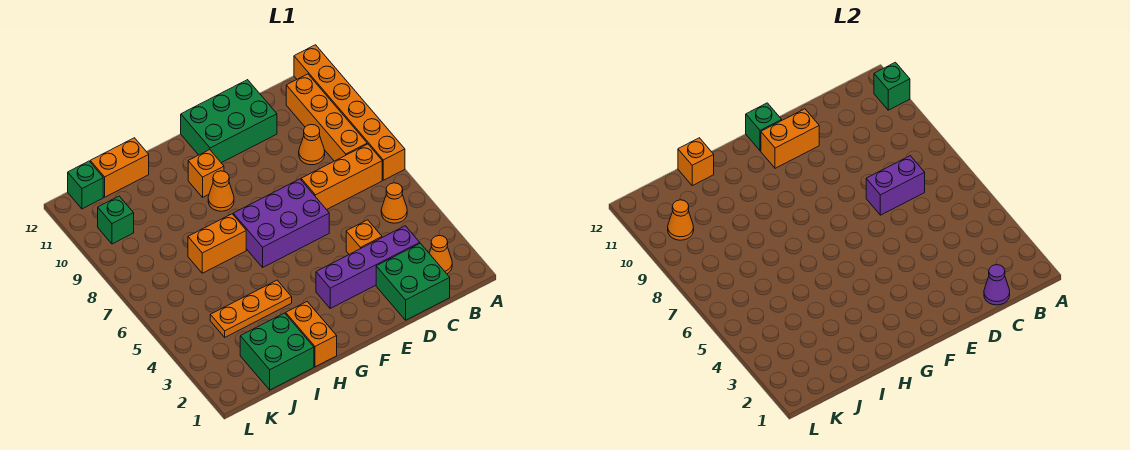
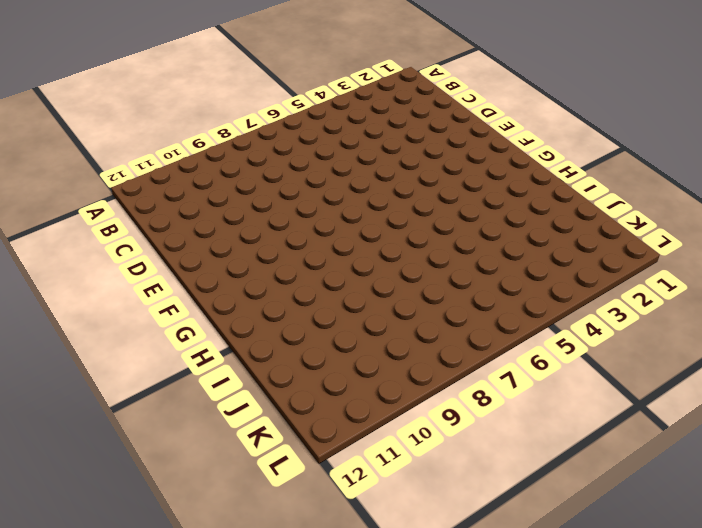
none -> orange 1x6 brick [294,45,405,180]
none -> orange 1x1 cone [429,236,452,274]
none -> orange 1x1 cone [381,183,407,223]

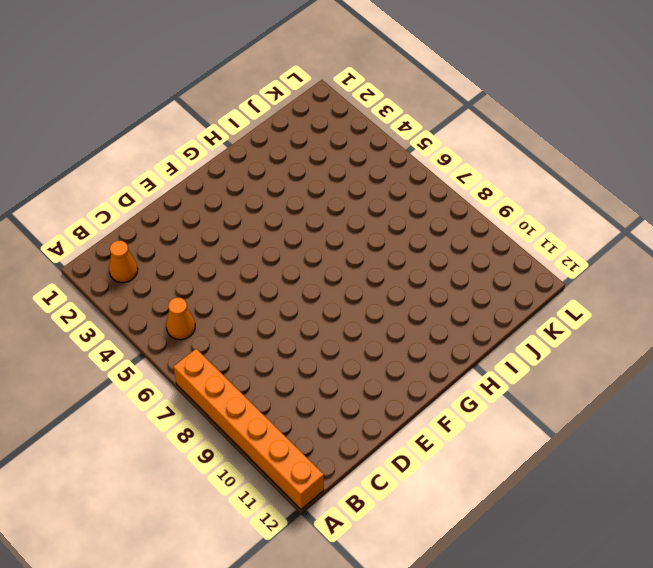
none -> orange 1x3 brick [301,144,382,210]
none -> orange 1x4 brick [286,74,367,161]
none -> green 2x2 brick [376,243,450,320]

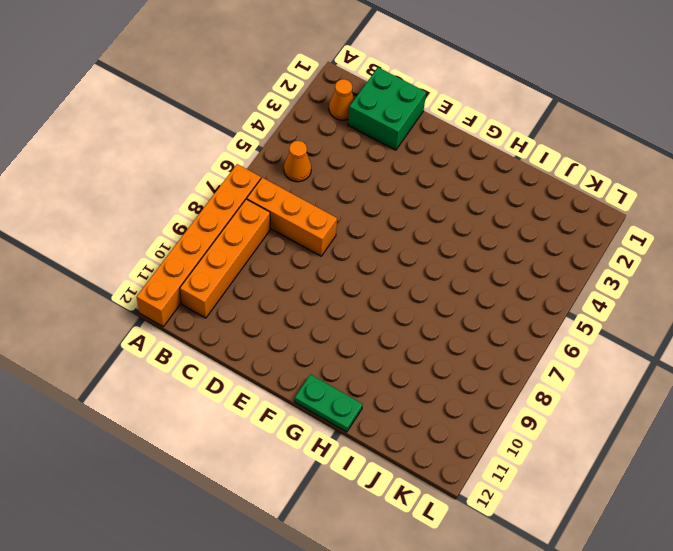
green 1x2 plate [295,374,363,432] -> none
none -> purple 1x4 brick [316,226,420,308]
none -> orange 1x1 cone [299,125,325,165]
none -> orange 1x1 brick [346,220,382,254]

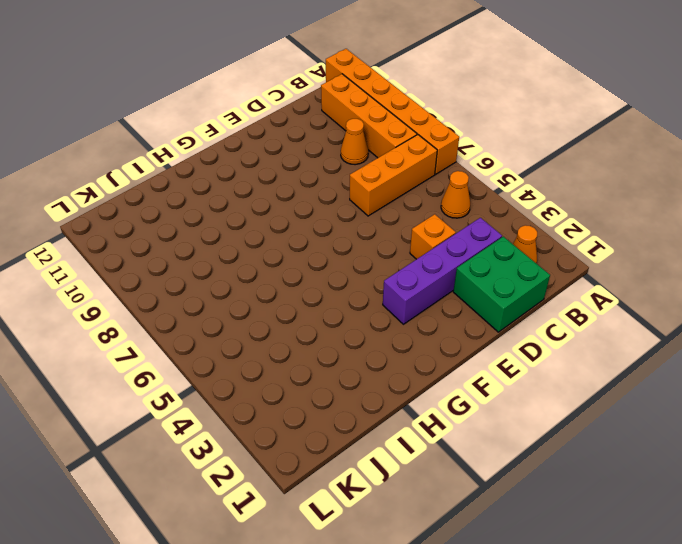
none -> green 2x3 brick [181,80,277,163]
none -> purple 2x3 brick [233,179,329,267]
none -> orange 1x1 cone [208,171,234,211]

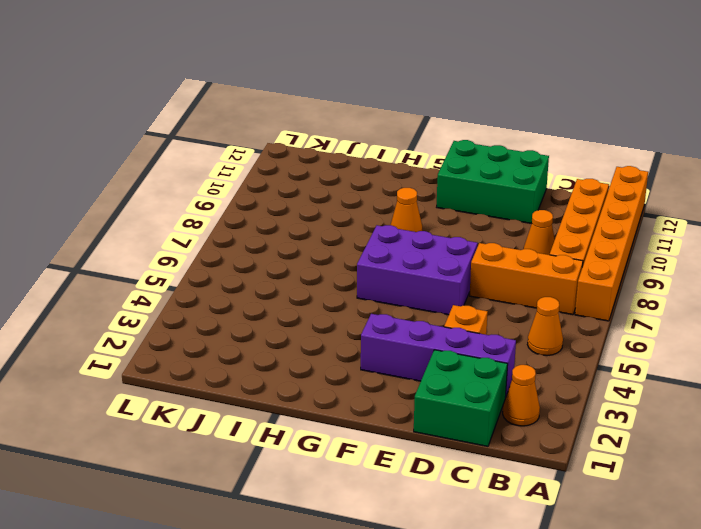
none -> orange 1x1 brick [188,150,224,197]
none -> orange 1x2 brick [286,302,337,367]
none -> orange 1x3 plate [210,280,292,337]

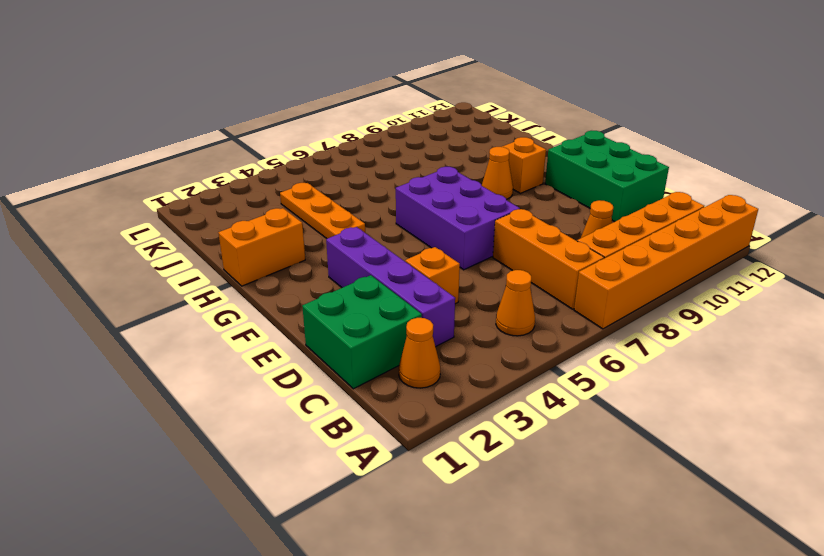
none -> orange 1x2 brick [188,214,246,273]
none -> green 2x2 brick [240,313,314,390]
none -> orange 1x2 brick [90,138,149,197]

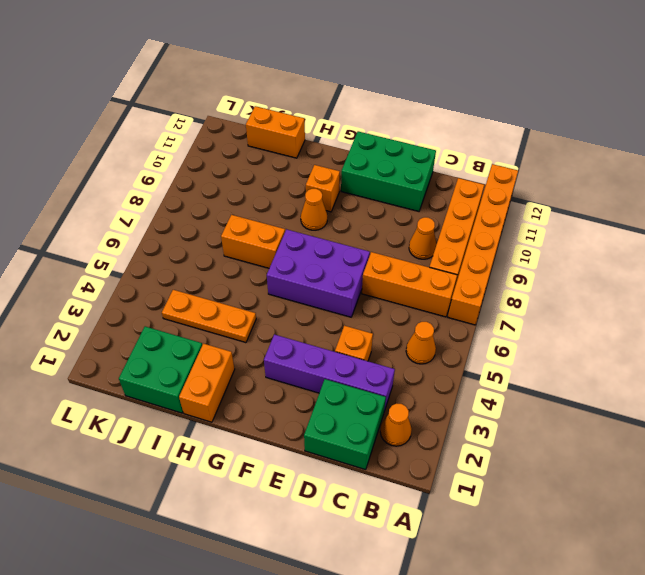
none -> green 1x1 brick [98,196,134,244]
none -> green 1x1 brick [68,161,103,209]
none -> green 1x1 brick [874,62,910,110]

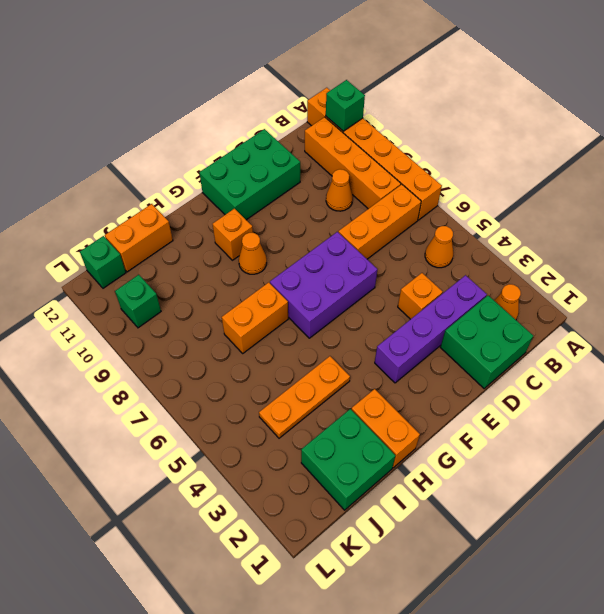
none -> purple 1x1 cone [984,265,1010,305]
none -> purple 1x2 brick [866,156,925,215]
none -> orange 1x2 brick [761,109,819,168]

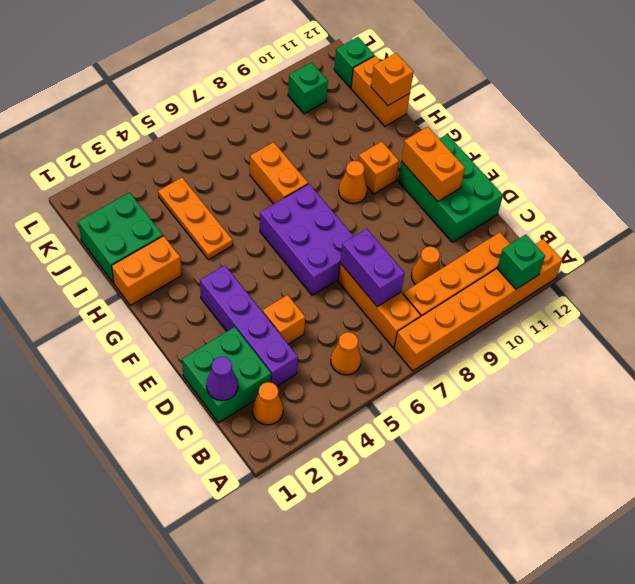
none -> green 1x1 brick [746,103,782,151]
none -> orange 1x1 cone [668,200,694,240]

